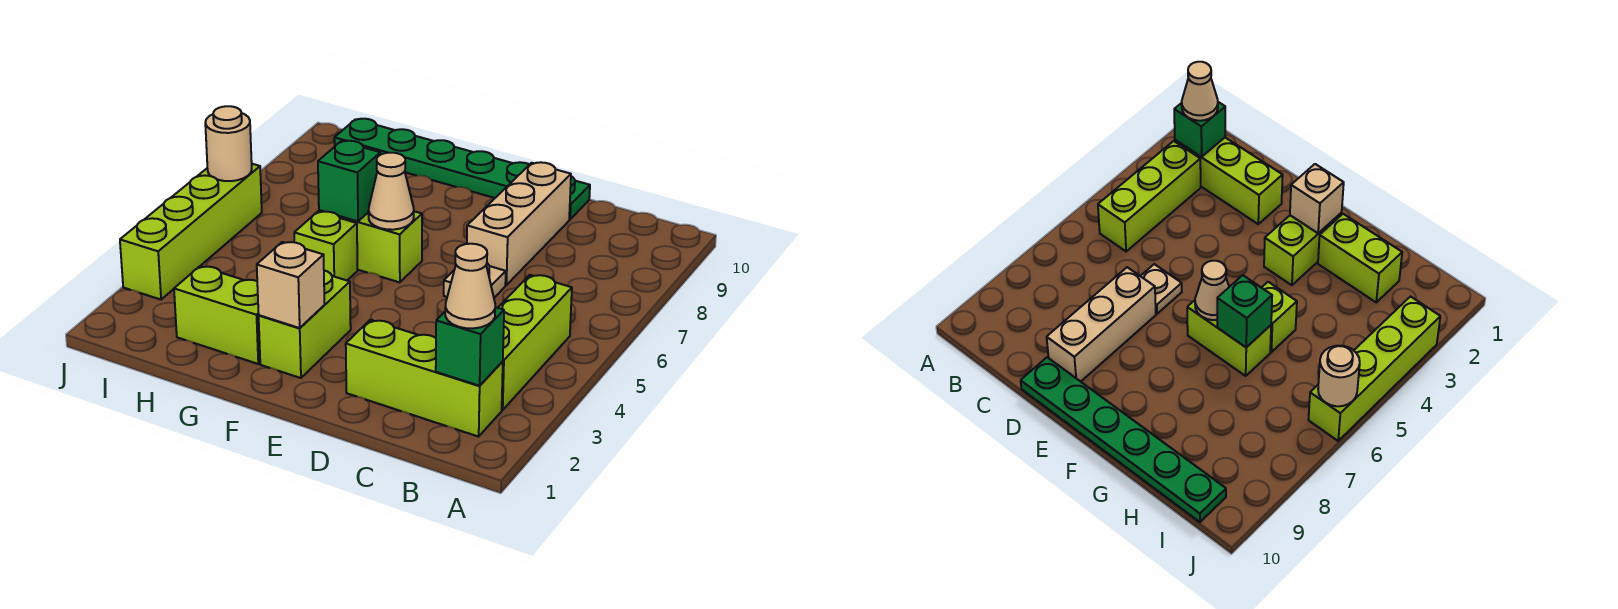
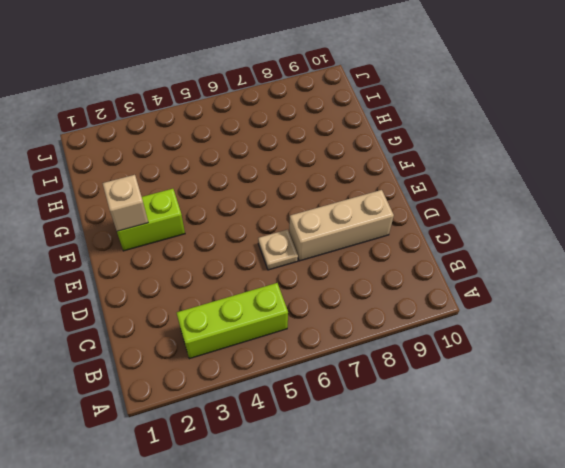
none -> lime 1x3 brick [346,320,503,437]
none -> green 1x6 plate [334,119,590,220]
none -> lime 1x2 brick [319,210,422,282]

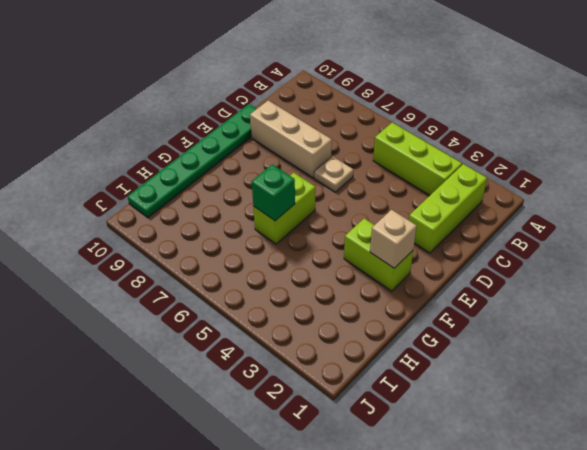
none -> lime 1x2 brick [174,266,260,364]
none -> lime 1x1 brick [294,212,357,280]
none -> lime 1x4 brick [120,164,262,300]

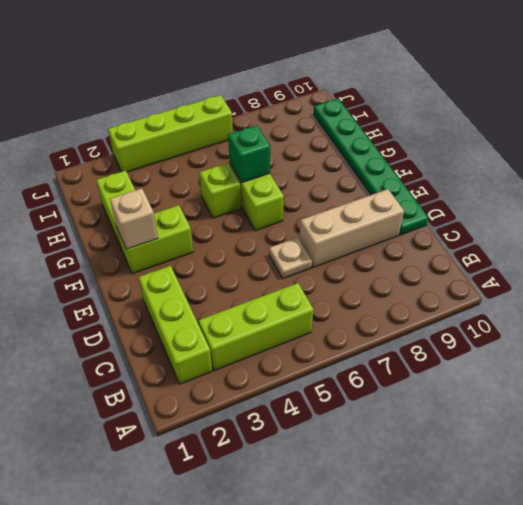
none -> green 1x1 brick [436,307,504,386]
none -> tan 1x1 cone [368,153,414,230]
none -> tan 1x1 round brick [205,106,252,181]

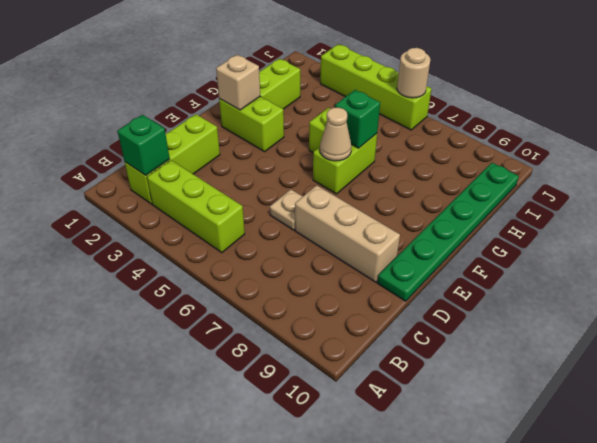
none -> tan 1x1 cone [445,244,495,328]

